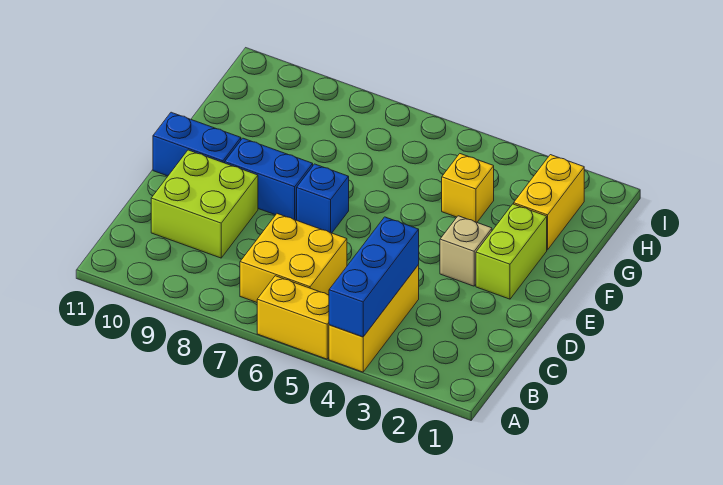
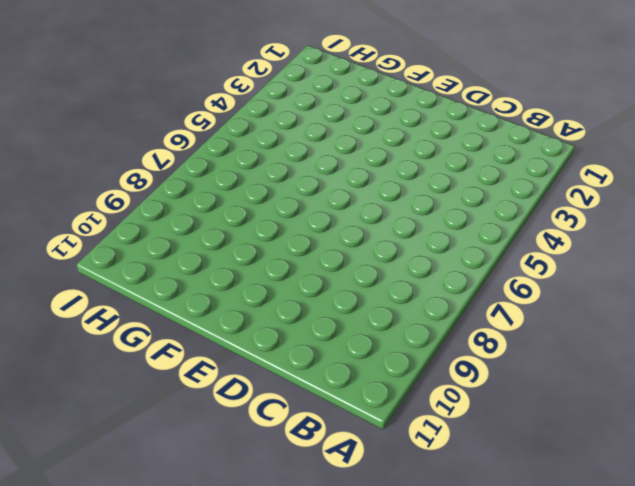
none -> yellow 1x3 brick [329,265,419,372]
none -> yellow 1x2 brick [257,276,329,359]
none -> yellow 2x2 brick [240,214,347,302]

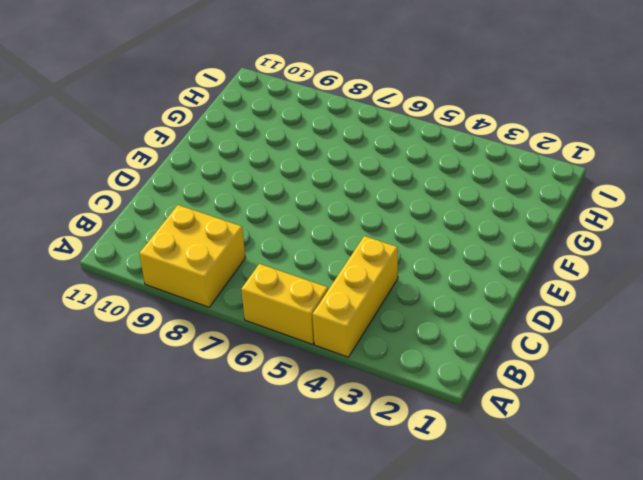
yellow 2x2 brick [139,205,246,307] -> yellow 2x2 brick moved to [240,214,347,302]
none -> lime 2x2 brick [151,150,258,258]
none -> lime 1x2 brick [476,204,547,299]
none -> tan 1x1 brick [440,216,492,286]

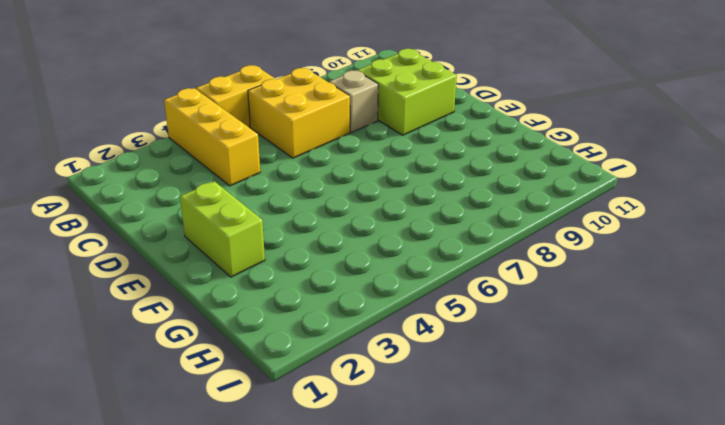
tan 1x1 brick [329,70,378,132] -> tan 1x1 brick moved to [440,216,492,286]
none -> blue 1x1 brick [297,164,349,233]
none -> blue 1x2 brick [225,138,313,220]
none -> blue 1x2 brick [153,112,241,176]

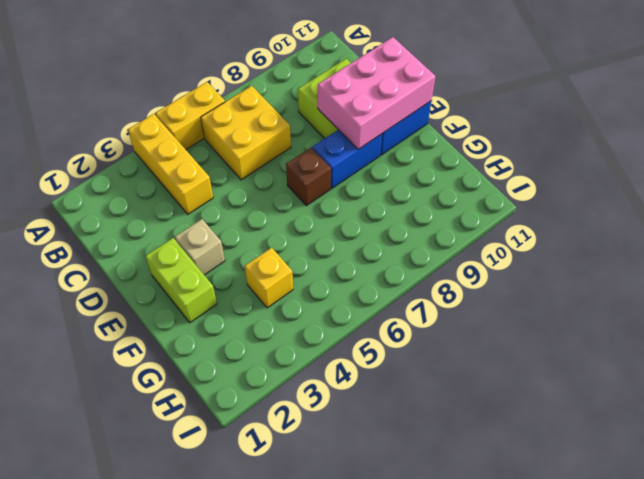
pink 2x3 brick [318,37,436,149] -> none
brown 1x1 brick [286,148,331,206] -> blue 1x1 brick [297,164,349,233]
none -> yellow 1x2 brick [514,155,584,250]
none -> blue 1x3 brick [329,217,419,337]

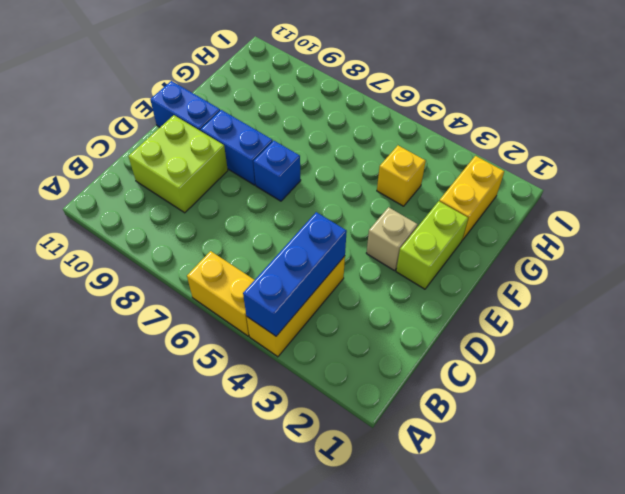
none -> yellow 2x2 brick [240,214,347,302]

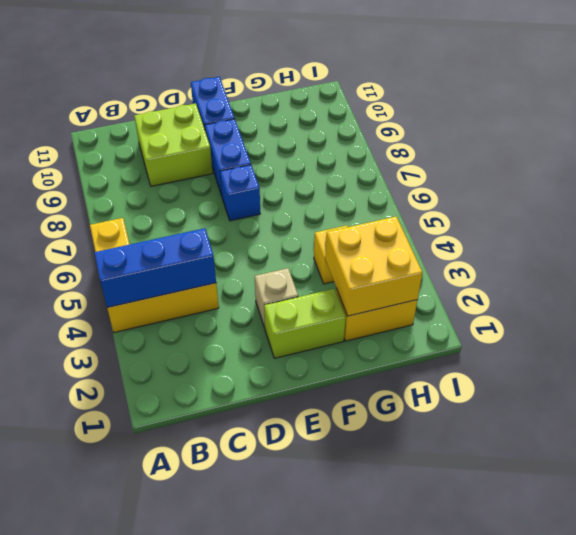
yellow 2x2 brick [325,217,423,316] -> yellow 2x2 brick moved to [240,214,347,302]

